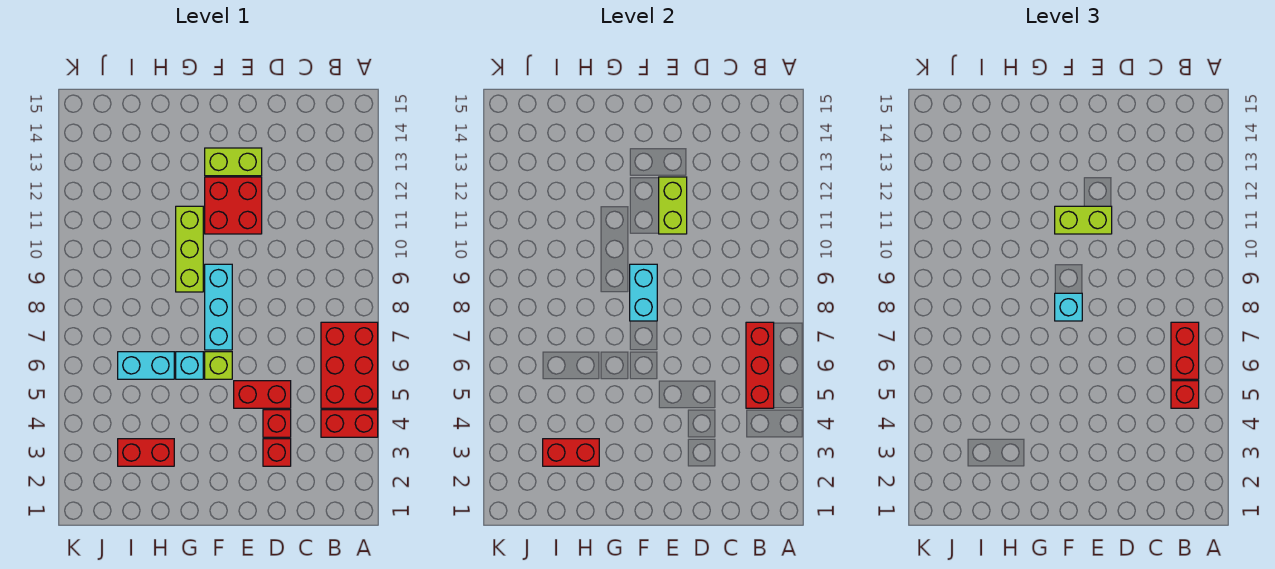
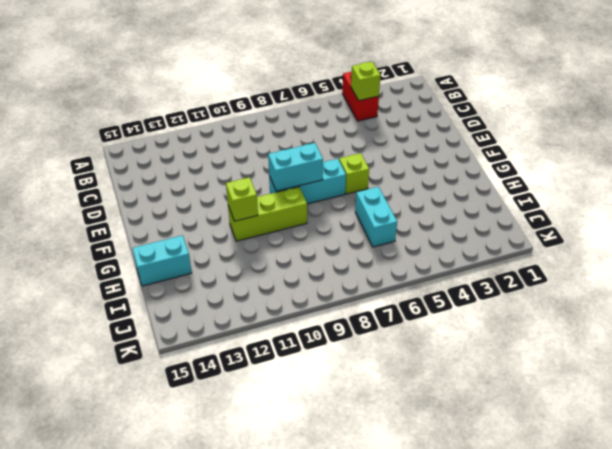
lime 1x1 brick [351,62,381,101] -> none
lime 1x1 brick [226,177,258,221] -> none
cyan 1x2 brick [132,235,192,286] -> none
none -> red 2x3 brick [321,322,378,408]
none -> red 1x1 brick [263,439,291,466]
none -> red 1x1 brick [263,410,291,437]

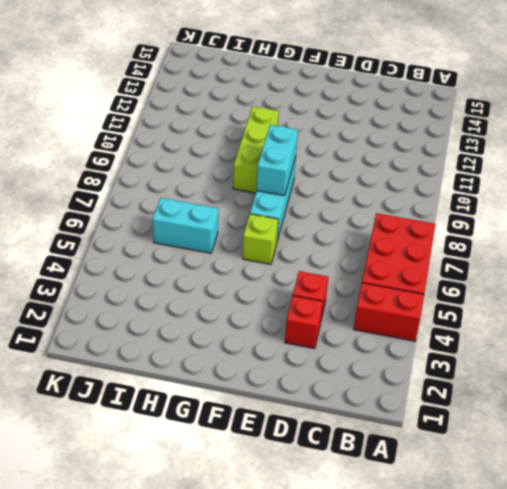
none -> red 1x2 brick [234,381,291,408]
none -> red 2x2 brick [205,177,262,234]
none -> lime 1x2 brick [205,148,262,176]

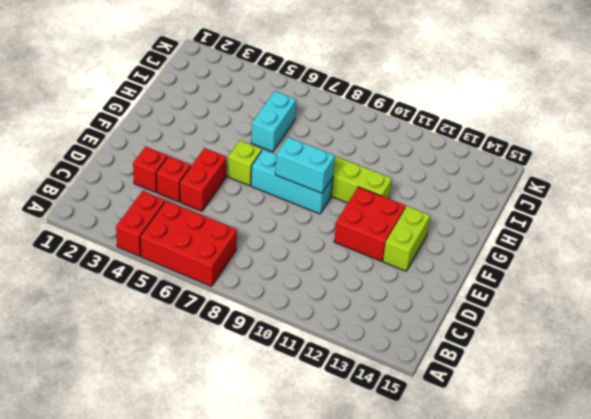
none -> cyan 1x1 brick [176,352,203,379]
none -> red 1x2 brick [118,439,174,466]
none -> red 1x3 brick [746,322,774,408]

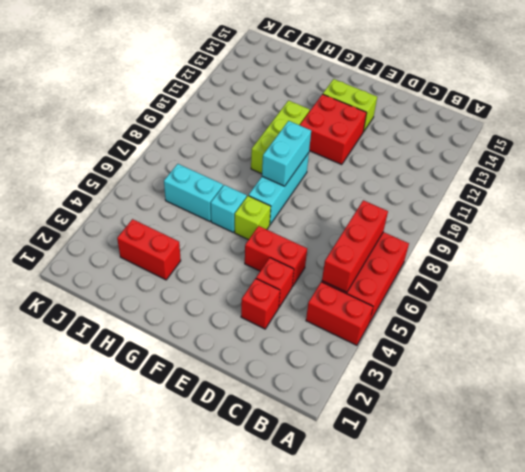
none -> lime 1x2 brick [659,177,687,234]
none -> red 1x2 brick [543,439,599,466]
none -> red 1x1 brick [1171,381,1199,408]

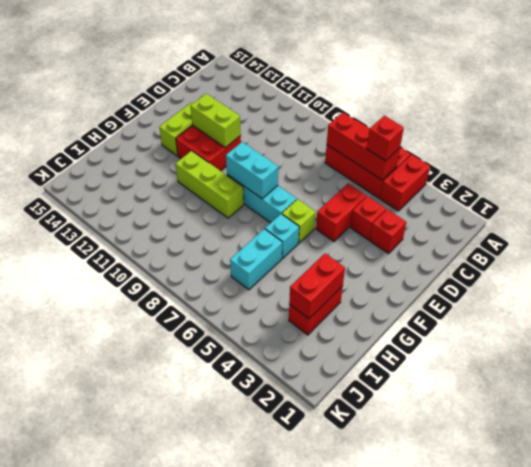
none -> red 1x2 brick [1171,322,1199,379]
none -> lime 1x2 brick [1055,206,1112,234]
none -> cyan 1x1 brick [1055,293,1082,321]

